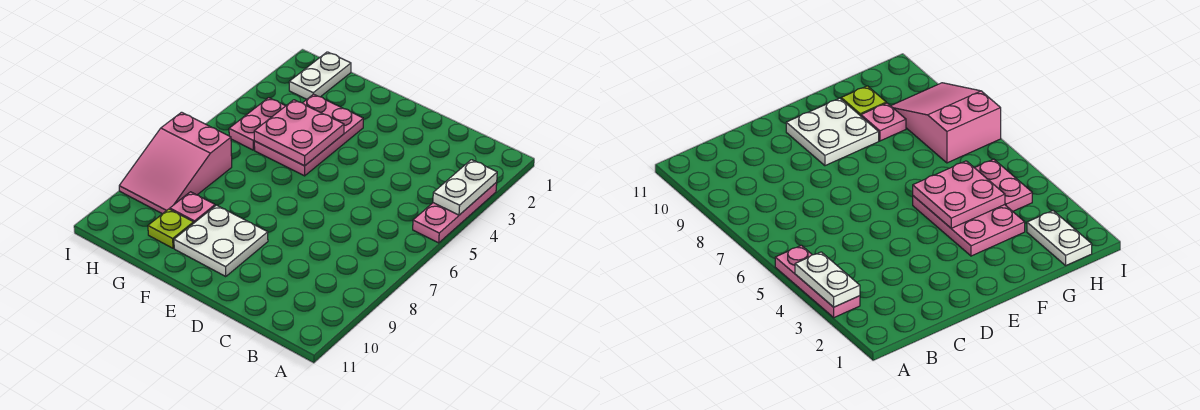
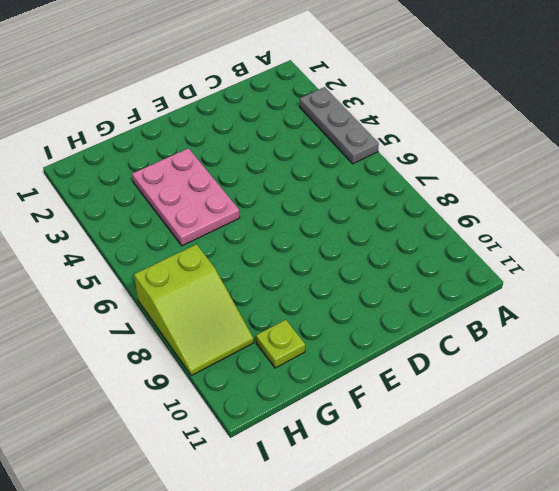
grey 1x3 plate [300,87,379,164] -> pink 1x3 plate [413,182,497,243]
lime 2x3 slope [134,244,254,376] -> pink 2x3 slope [119,112,232,214]
none -> white 2x2 plate [174,205,268,277]
none -> pink 1x1 plate [170,192,215,223]

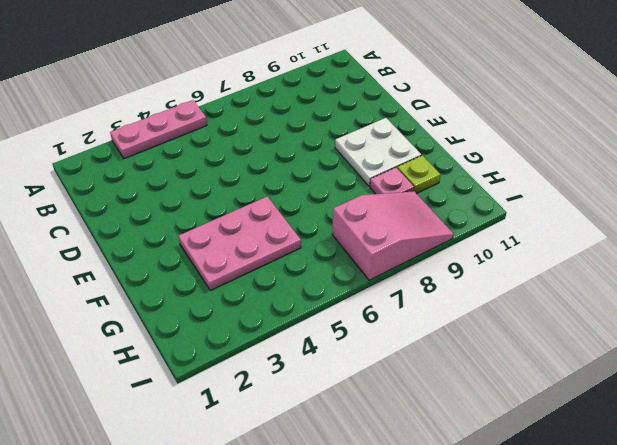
none -> white 1x2 plate [289,52,351,99]
none -> pink 1x2 plate [229,98,285,150]

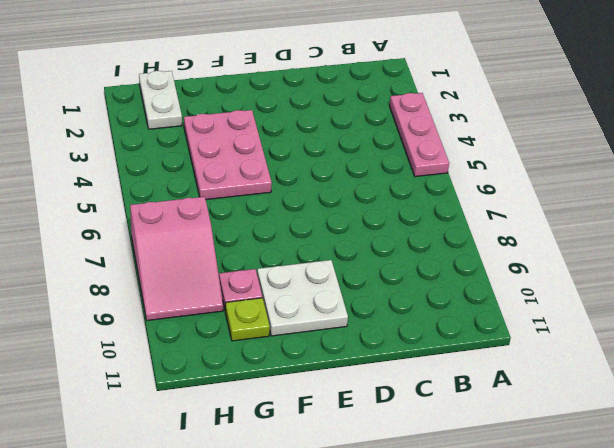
none -> pink 1x2 plate [229,98,285,150]
none -> white 1x2 plate [433,160,497,215]

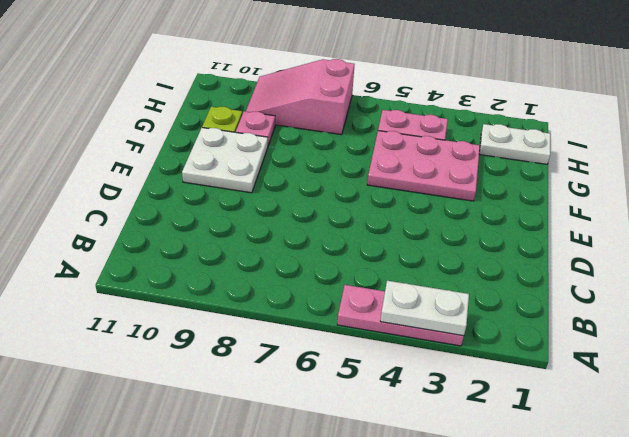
none -> pink 2x2 plate [254,100,344,166]

